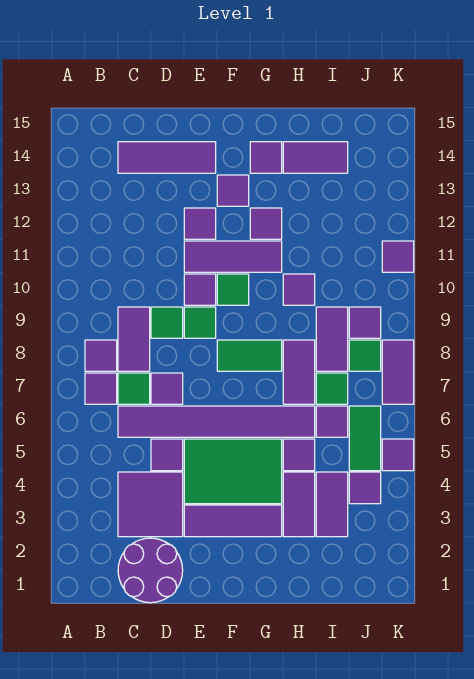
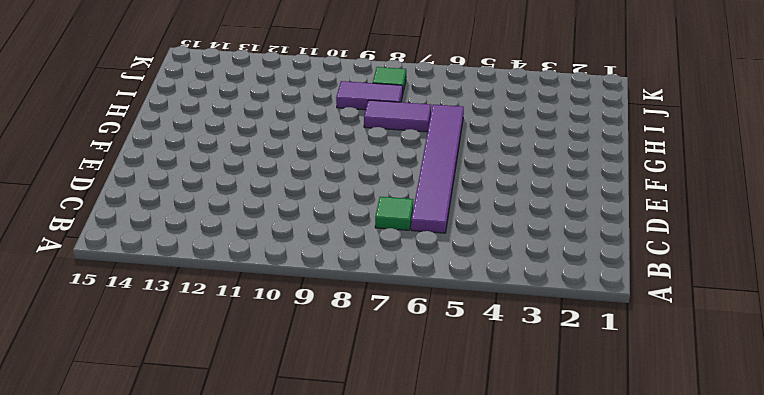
none -> purple 1x1 tile [85,373,117,404]
none -> purple 1x1 tile [85,340,117,371]
none -> purple 2x2 round brick [118,538,183,603]
none -> purple 2x2 tile [118,472,183,537]

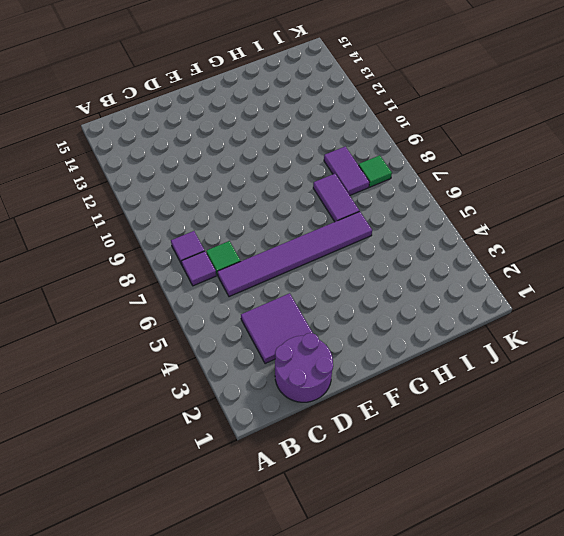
none -> purple 1x2 tile [118,307,150,371]
none -> purple 1x3 tile [118,142,216,173]
none -> purple 1x1 tile [151,439,183,471]
none -> purple 1x1 tile [151,373,183,404]

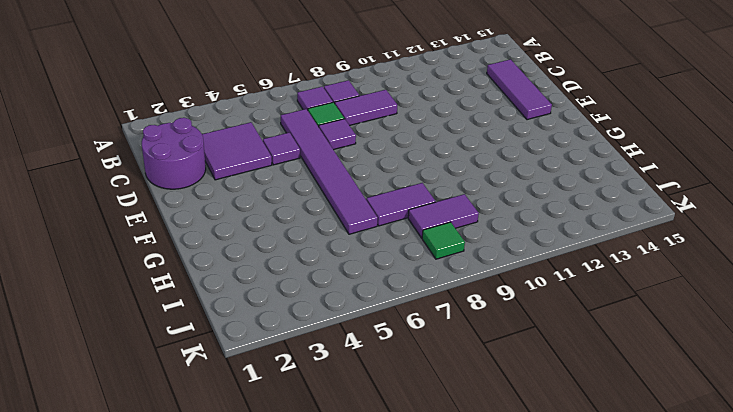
none -> green 1x1 tile [151,307,183,338]
none -> purple 1x3 tile [184,505,282,537]
none -> green 2x3 tile [184,439,282,504]
none -> green 1x1 tile [184,307,216,338]

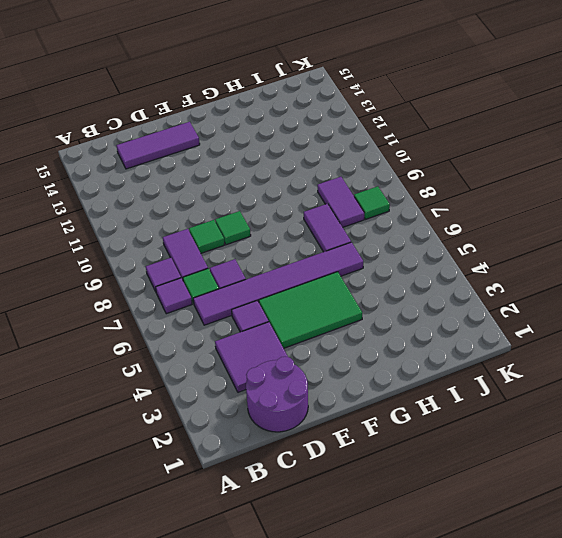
none -> purple 1x3 tile [184,505,282,537]
none -> purple 1x1 tile [184,274,216,305]
none -> purple 1x3 tile [184,241,282,272]
none -> purple 1x1 tile [184,208,216,239]

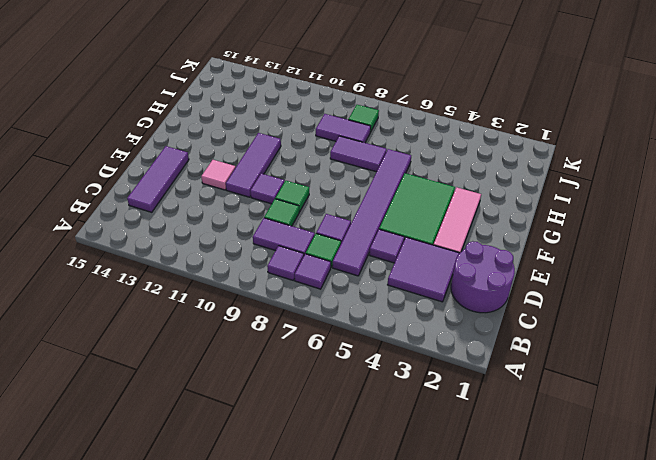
pink 1x3 tile [434,187,481,253] -> purple 1x3 tile [184,505,282,537]
pink 1x1 tile [201,160,236,190] -> purple 1x1 tile [184,208,216,239]
none -> green 1x2 tile [217,340,282,371]
none -> green 1x1 tile [217,274,249,305]
none -> purple 1x1 tile [217,175,249,206]
none -> purple 1x1 tile [250,208,282,239]

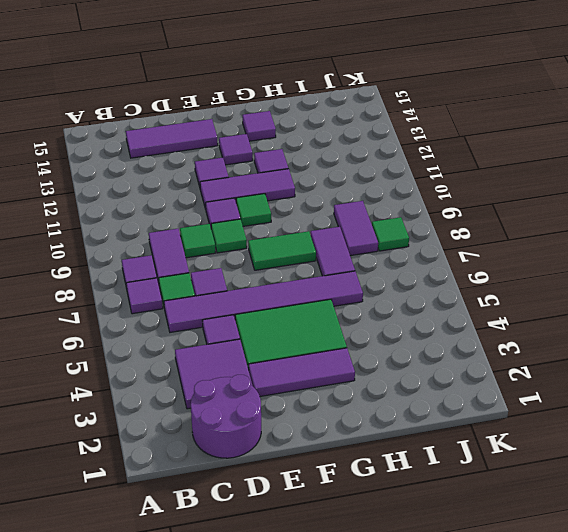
none -> purple 1x2 tile [283,472,315,537]
none -> purple 1x1 tile [283,439,315,471]
none -> purple 1x1 tile [283,274,315,305]
none -> purple 1x2 tile [283,142,348,173]

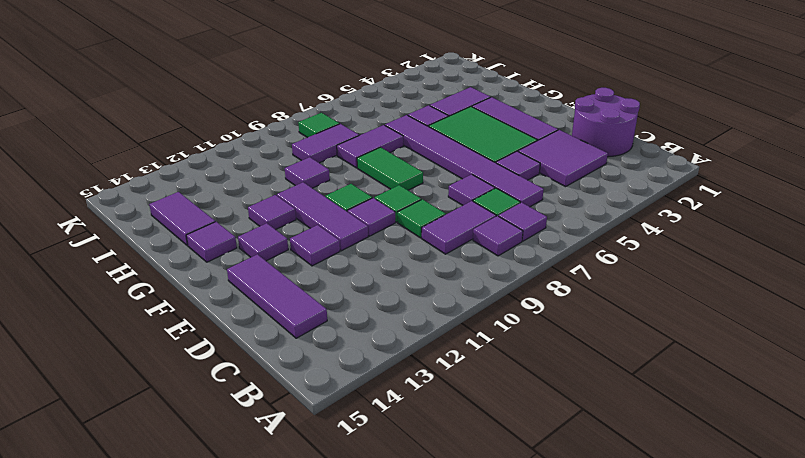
none -> purple 1x2 tile [316,472,348,537]
none -> purple 1x1 tile [316,406,348,437]
none -> green 1x1 tile [316,373,348,404]
none -> purple 1x1 tile [349,472,381,504]

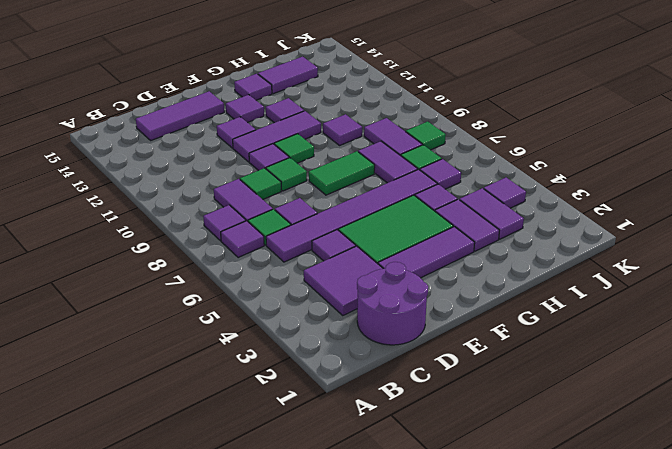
none -> green 1x2 tile [349,406,381,471]
none -> purple 1x1 tile [349,307,381,338]
none -> purple 1x1 tile [382,439,414,471]
none -> purple 1x2 tile [382,340,414,404]

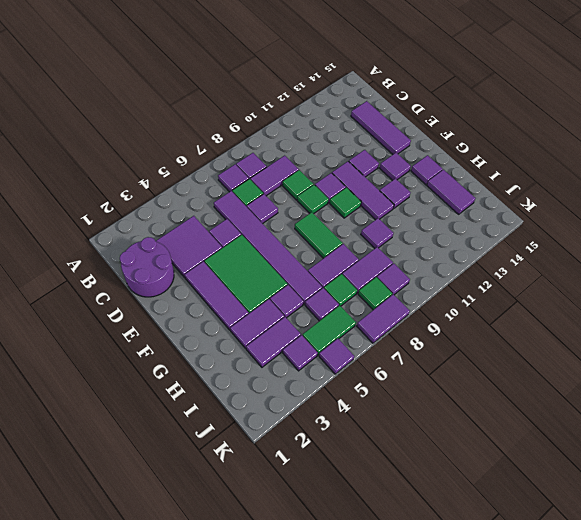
none -> purple 1x1 tile [382,241,414,272]

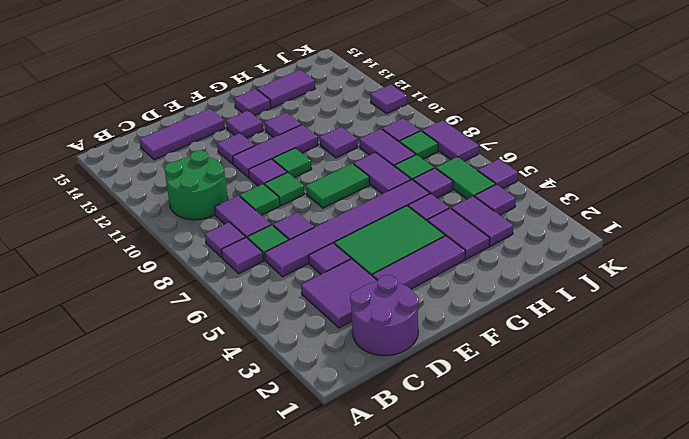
green 2x2 round brick [164,150,228,220] -> none

